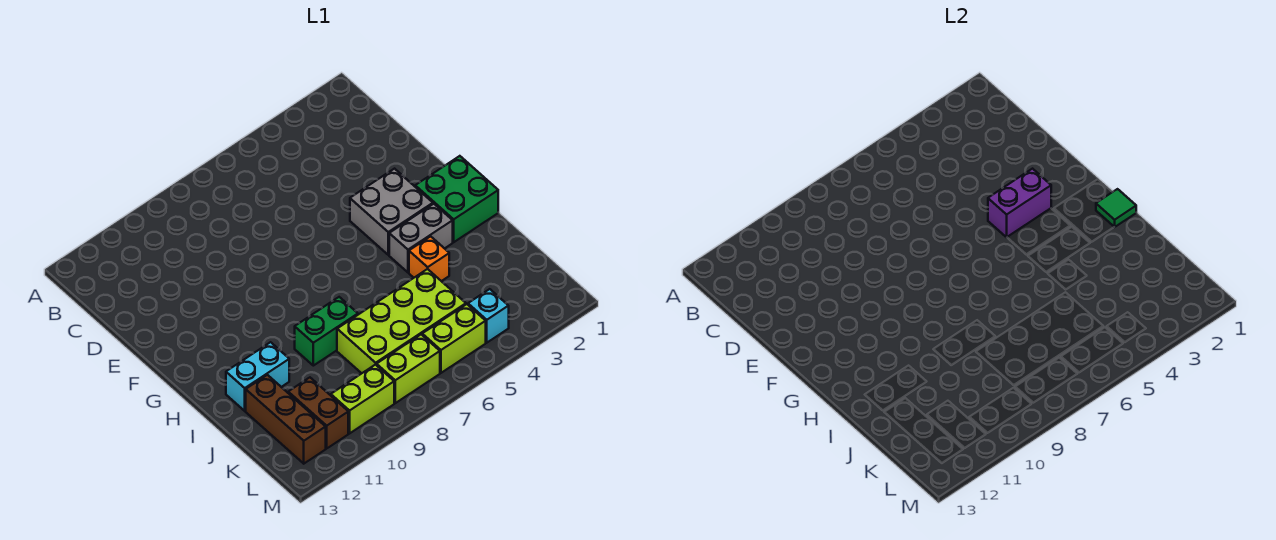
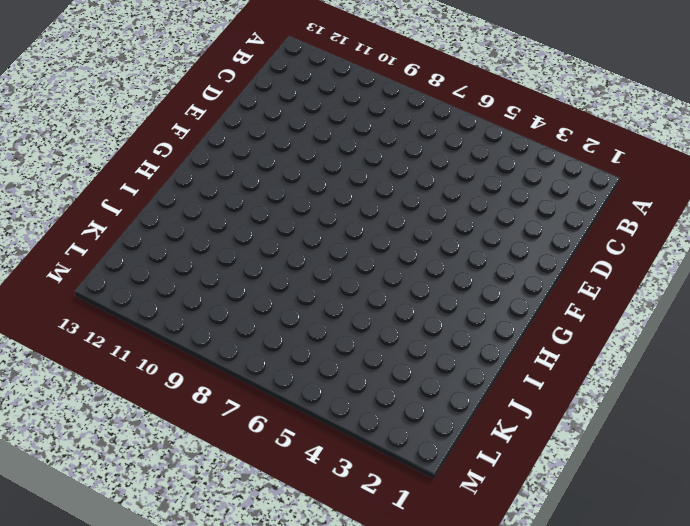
none -> grey 2x2 brick [350,169,433,255]
none -> green 2x2 brick [415,156,498,242]
none -> grey 1x2 brick [389,204,453,272]

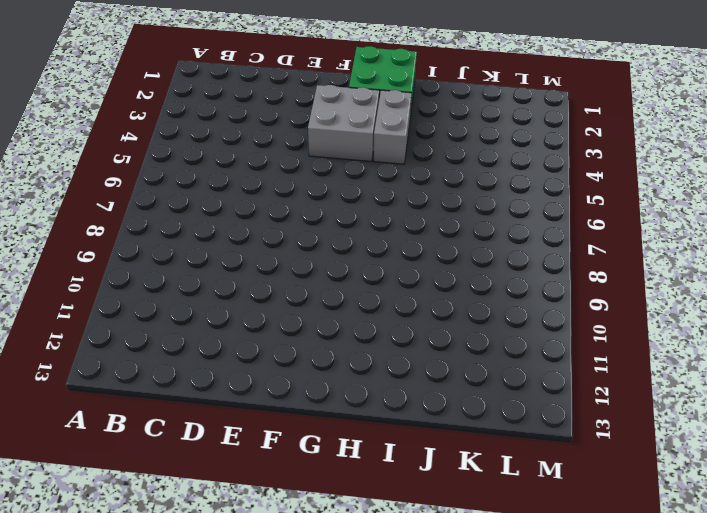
none -> orange 1x1 brick [409,236,449,281]
none -> green 1x2 brick [295,297,358,366]
none -> cyan 1x2 brick [226,342,289,411]

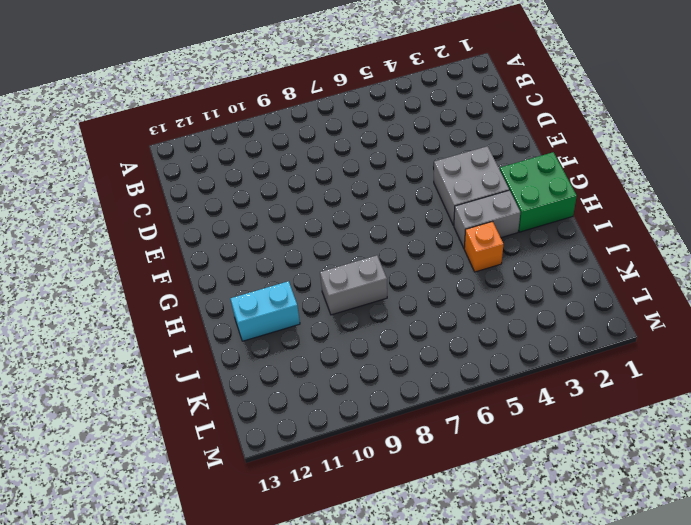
grey 1x2 brick [320,255,387,315] -> green 1x2 brick [295,297,358,366]
none -> lime 2x4 brick [337,269,466,373]
none -> brown 1x3 brick [246,375,326,464]
none -> brown 1x2 brick [288,378,348,448]

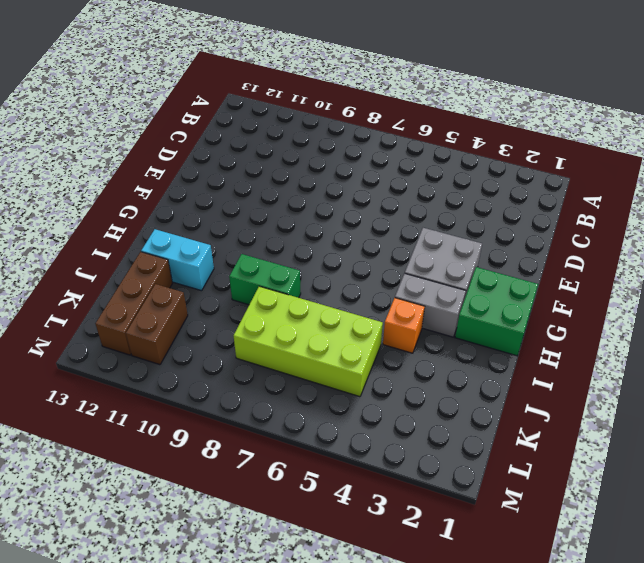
none -> cyan 1x1 brick [468,289,509,343]
none -> lime 1x2 brick [422,304,486,373]
none -> lime 1x2 brick [377,335,440,403]

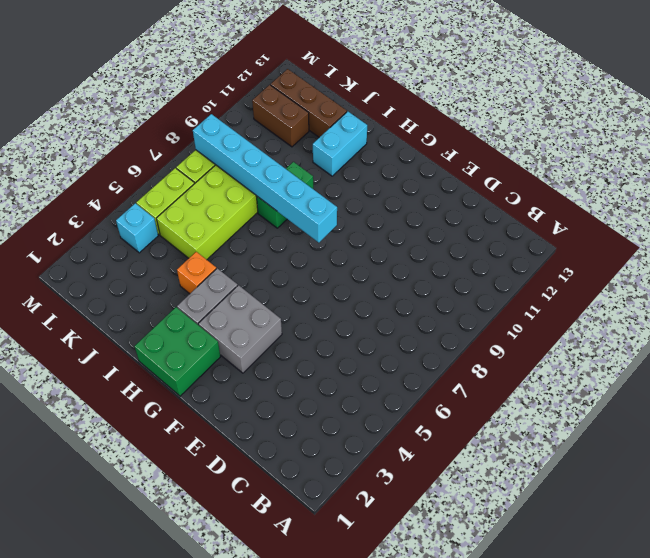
cyan 1x6 brick [193,114,337,243] -> none
none -> lime 1x2 brick [331,365,394,433]
none -> purple 1x2 brick [988,169,1051,237]
none -> green 1x1 tile [1096,189,1136,227]

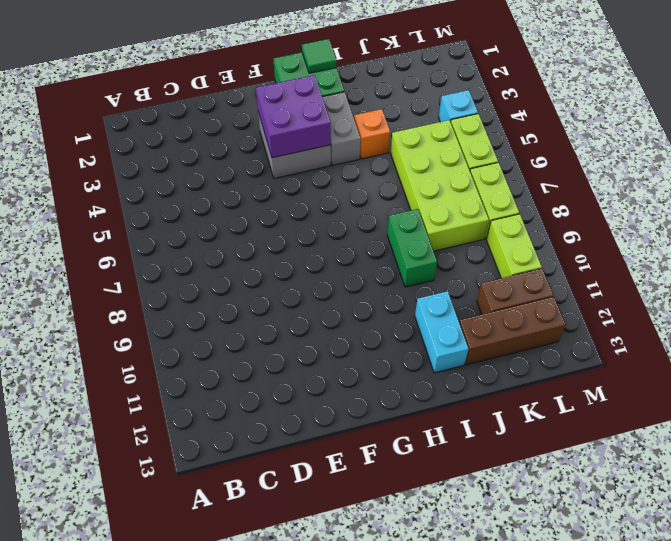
purple 2x2 brick [256,75,331,158] -> purple 1x2 brick [988,169,1051,237]

